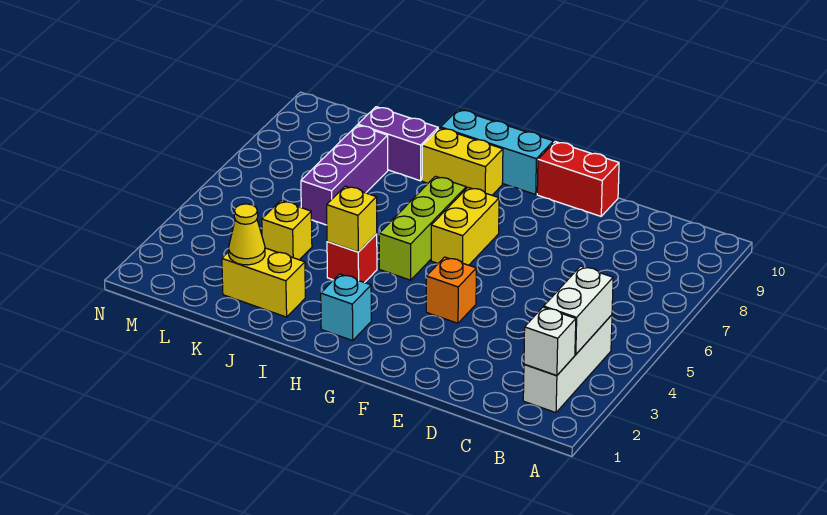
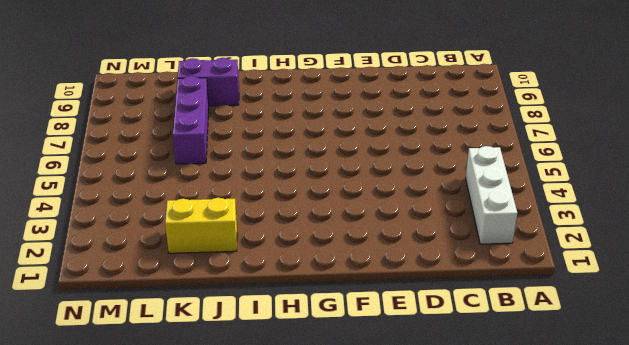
none -> red 1x2 brick [537,142,619,216]
none -> orange 1x1 brick [426,257,476,323]
none -> yellow 1x2 brick [431,187,499,265]

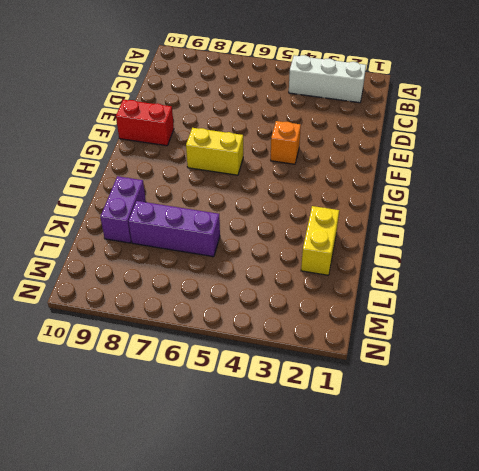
red 1x2 brick [116,100,174,146] -> red 1x2 brick turned to [537,142,619,216]
none -> cyan 1x3 brick [441,110,554,194]
none -> cyan 1x1 brick [321,274,371,341]
none -> lime 1x3 brick [379,176,466,280]

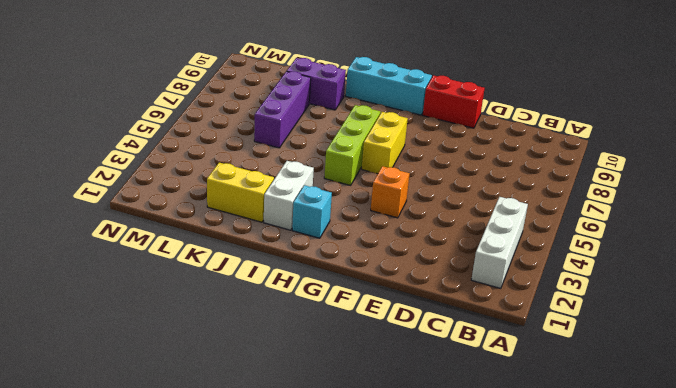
white 1x2 brick [264,161,314,230] -> white 1x2 brick moved to [544,266,613,354]
none -> yellow 1x2 brick [422,128,503,195]
none -> red 1x1 brick [327,234,377,283]
none -> yellow 1x1 brick [262,201,312,260]

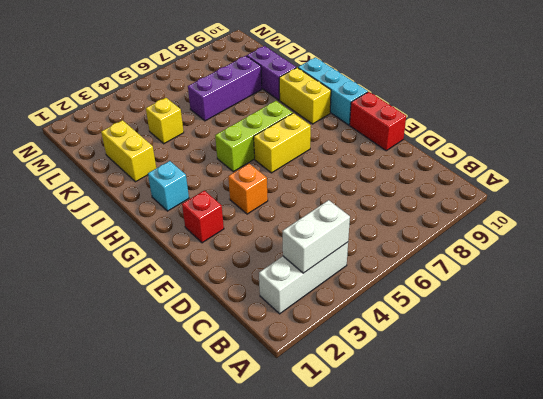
red 1x1 brick [182,191,224,243] -> red 1x1 brick moved to [327,234,377,283]
none -> white 1x1 brick [524,307,576,375]
none -> yellow 1x1 brick [327,186,377,252]
none -> yellow 1x1 cone [229,204,265,265]

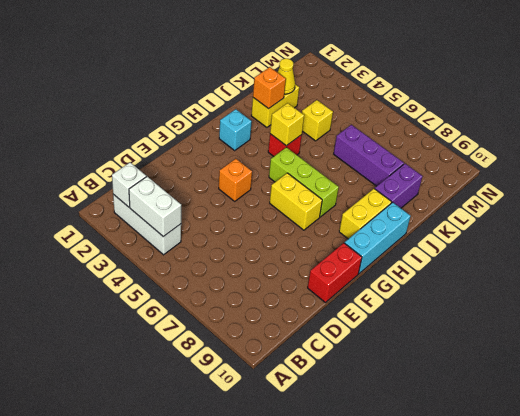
orange 1x1 brick [253,67,286,109] -> none

